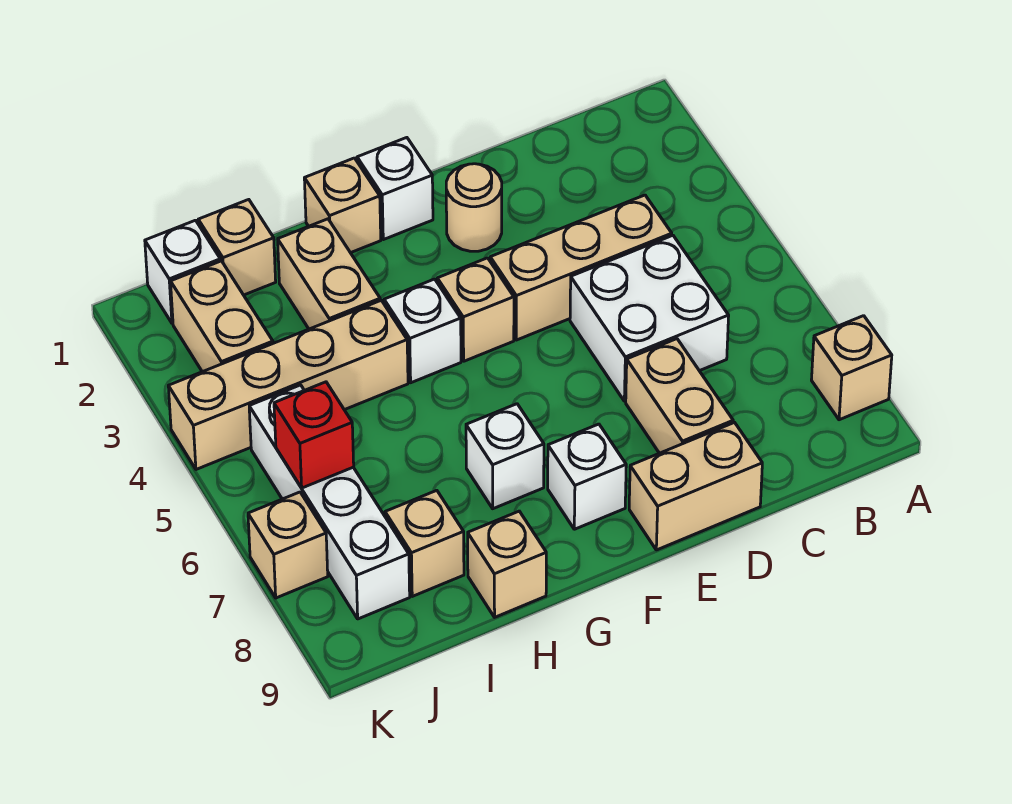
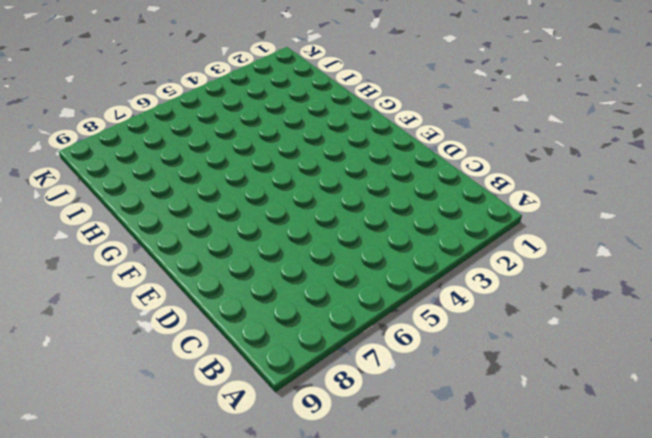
none -> tan 1x1 brick [811,316,892,420]
none -> tan 1x3 brick [490,195,672,340]
none -> white 2x2 brick [570,235,729,401]

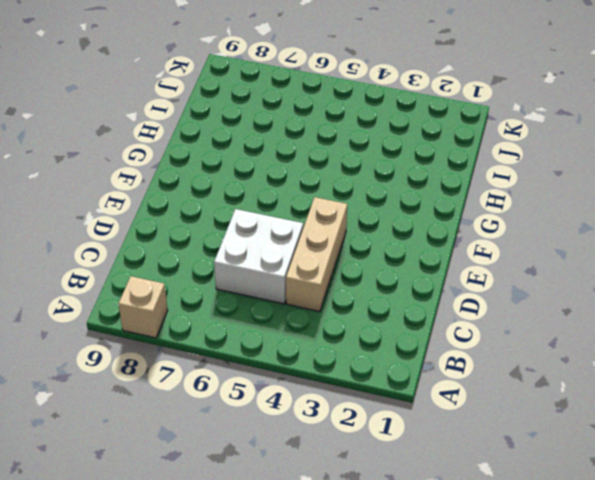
none -> tan 1x2 brick [626,339,733,453]
none -> tan 1x2 brick [629,423,762,550]
none -> tan 1x1 round brick [446,164,502,251]

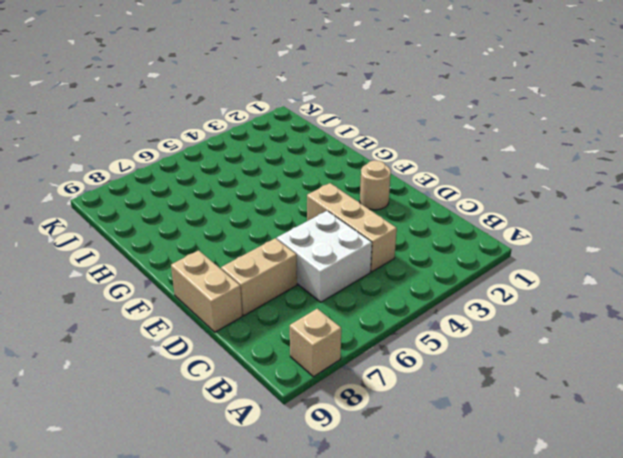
none -> white 1x1 brick [357,138,433,240]
none -> tan 1x1 brick [437,258,514,361]
none -> white 1x1 brick [548,424,626,529]

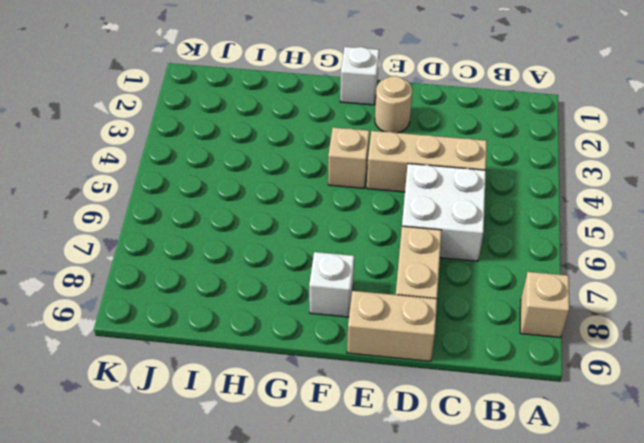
none -> tan 1x1 brick [304,158,381,253]
none -> white 1x1 brick [384,279,461,383]
none -> white 1x1 brick [466,404,544,509]

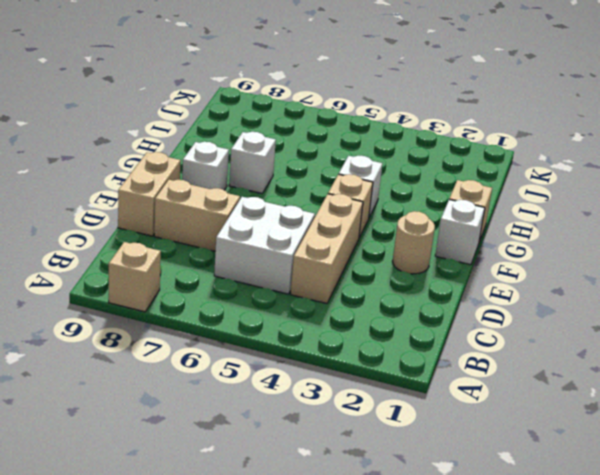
none -> tan 1x2 brick [278,219,380,329]
none -> tan 1x4 brick [168,300,408,469]
none -> tan 1x1 brick [468,511,546,617]

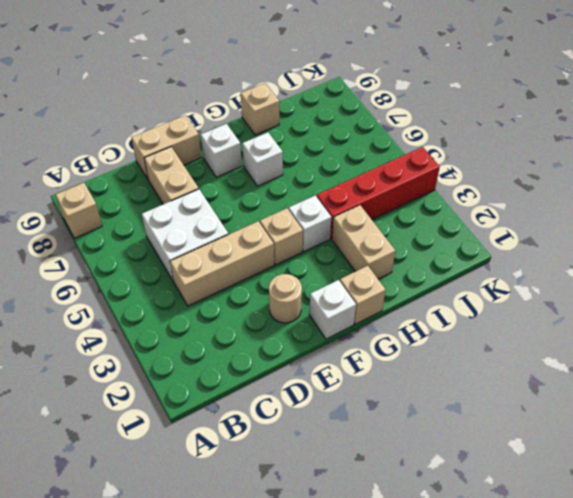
red 1x4 brick [317,147,440,239] -> tan 1x4 brick [168,300,408,469]
none -> tan 1x1 brick [198,200,276,295]
none -> tan 1x1 brick [385,490,464,596]
none -> white 1x1 brick [145,220,220,323]

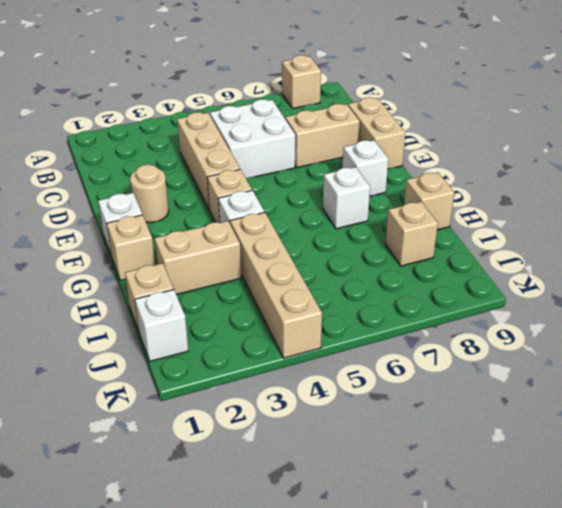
none -> tan 1x2 brick [171,261,273,372]
none -> white 1x4 brick [249,385,410,619]
none -> tan 1x1 brick [248,492,328,598]

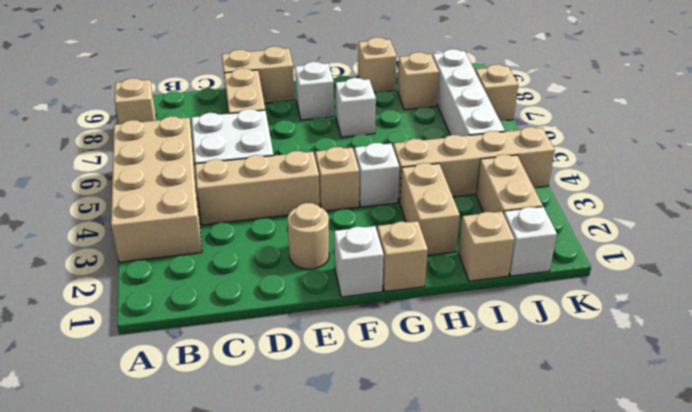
tan 2x4 brick [111,116,202,262] -> none
none -> red 1x1 brick [274,382,354,488]

